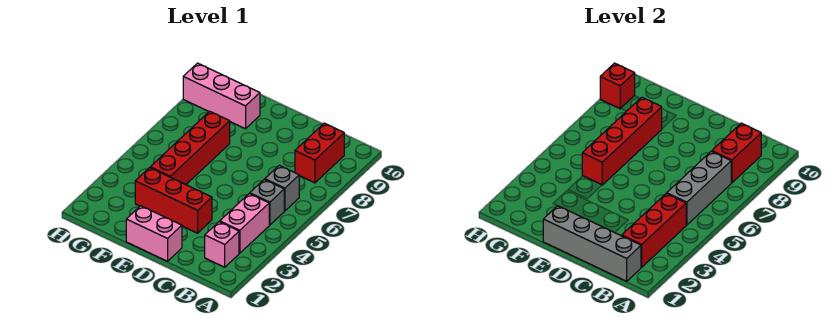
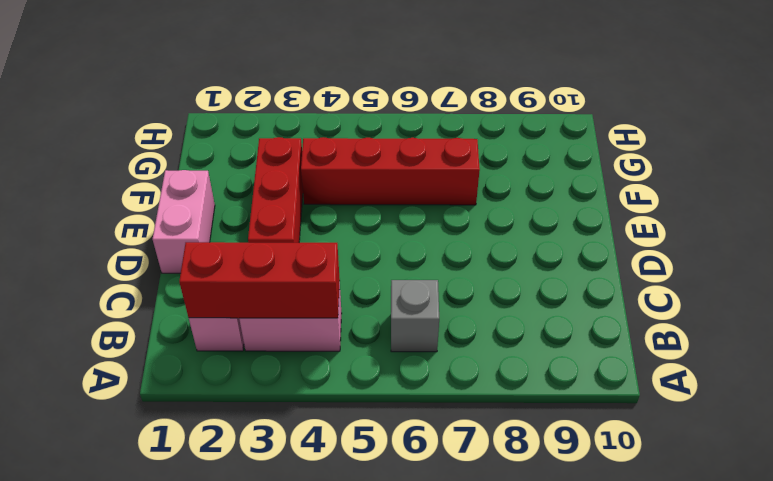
none -> grey 1x1 brick [250,179,284,225]
none -> red 1x2 brick [295,123,344,183]
none -> pink 1x3 brick [183,63,260,129]

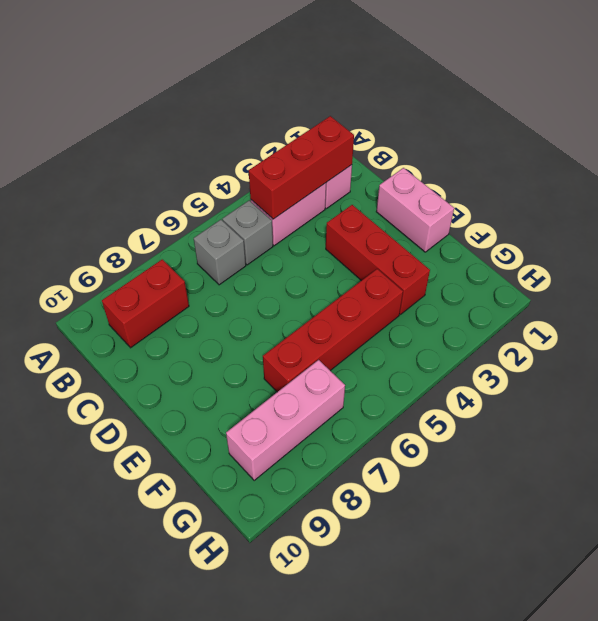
pink 1x3 brick [226,360,345,480] -> pink 1x3 brick turned to [183,63,260,129]
none -> grey 1x4 brick [543,206,641,281]
none -> grey 1x3 brick [667,151,731,225]
none -> red 1x2 brick [712,123,761,183]

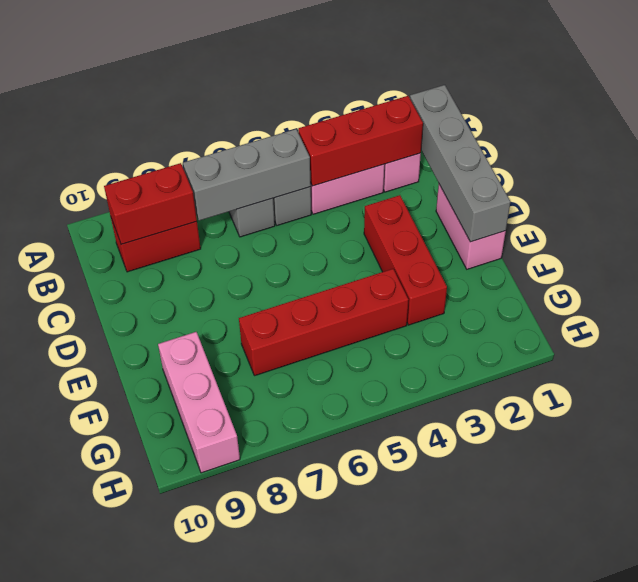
none -> red 1x4 brick [582,97,662,185]
none -> red 1x1 brick [600,63,635,109]

